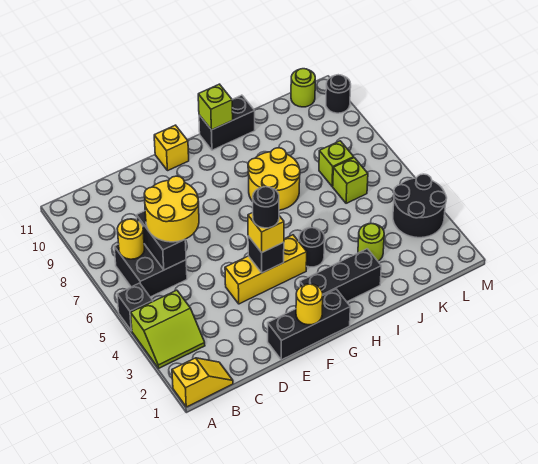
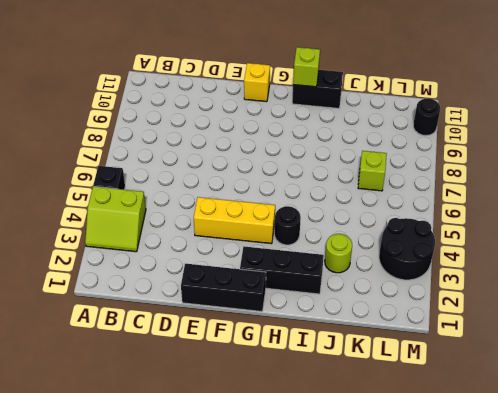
none -> yellow 1x2 slope [172,358,233,407]
none -> black 2x2 brick [114,244,187,297]
none -> yellow 2x2 round brick [248,148,300,210]

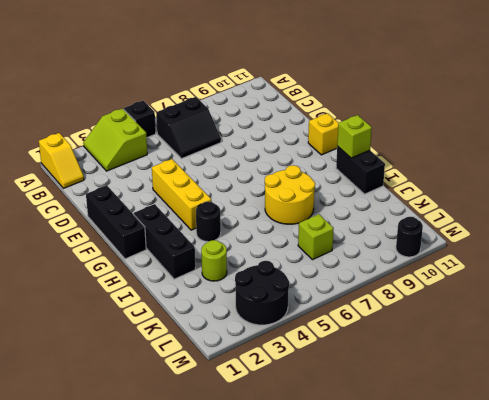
black 2x2 slope [156,97,221,159] -> black 2x2 brick [114,244,187,297]
none -> lime 1x1 brick [333,158,368,203]
none -> lime 1x1 round brick [291,69,315,107]
none -> yellow 1x1 round brick [117,219,144,259]

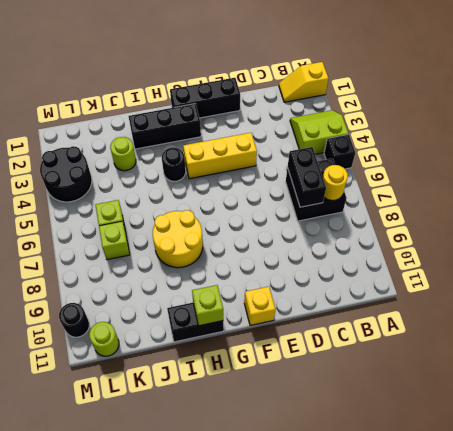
none -> yellow 1x1 round brick [296,284,323,325]
none -> black 1x1 brick [248,236,284,273]
none -> yellow 2x2 round brick [144,176,199,242]

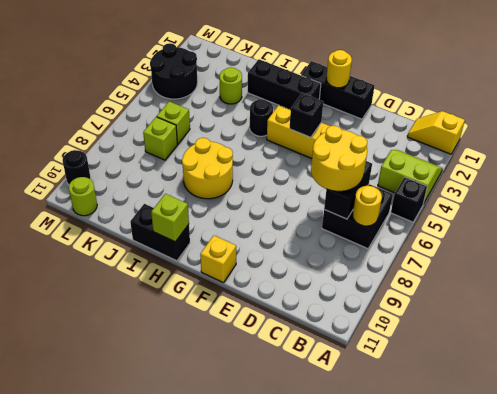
none -> yellow 1x1 brick [248,213,284,252]
none -> black 1x1 round brick [253,187,279,228]

